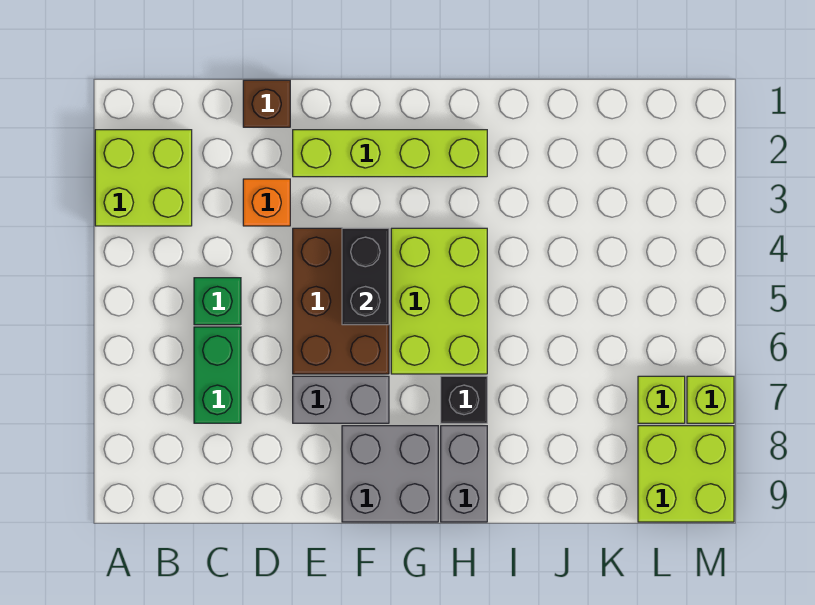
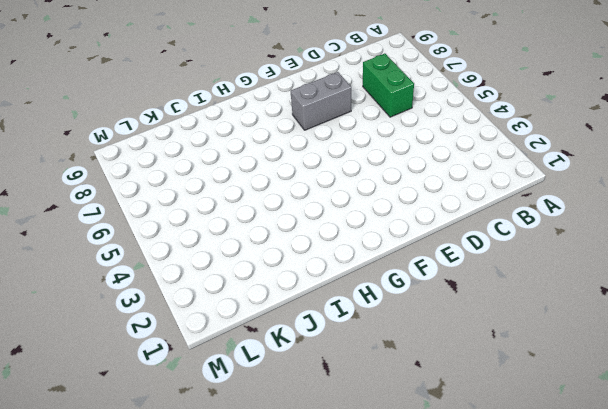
none -> lime 2x2 brick [95,130,192,226]
none -> green 1x1 brick [194,278,241,325]
none -> brown 1x1 brick [243,80,290,127]

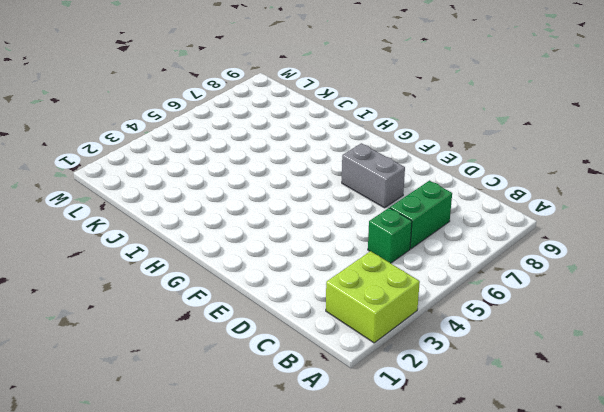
none -> brown 1x1 brick [243,80,290,127]
none -> orange 1x1 brick [243,179,290,226]
none -> lime 1x4 brick [293,130,487,177]

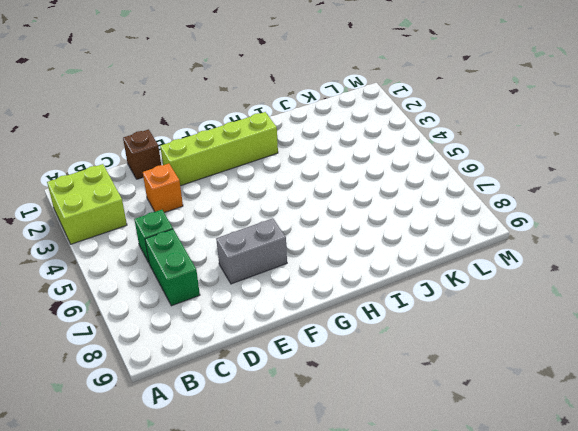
none -> brown 2x3 brick [293,228,389,374]
none -> grey 2x2 brick [342,426,438,522]
none -> lime 2x3 brick [391,228,487,374]

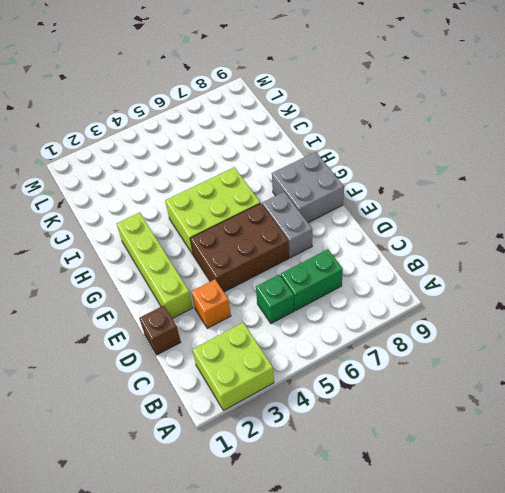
none -> black 1x1 brick [441,376,487,423]
none -> grey 1x2 brick [441,426,487,522]
none -> lime 1x1 brick [638,376,685,423]

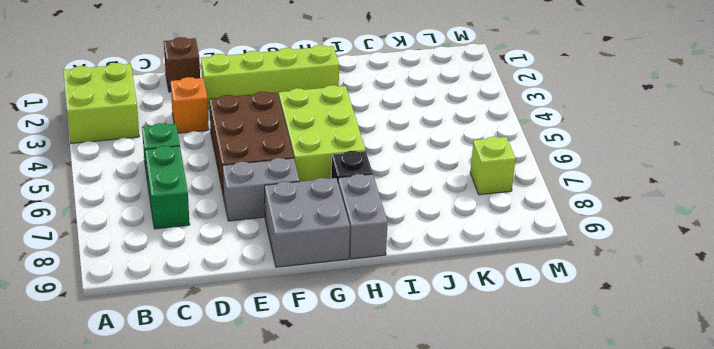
none -> lime 2x2 brick [638,426,734,522]
none -> lime 1x1 brick [687,376,734,423]
none -> black 1x2 brick [342,228,389,325]

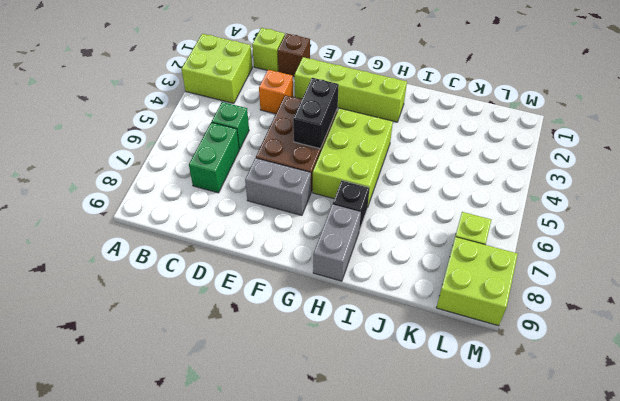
lime 1x1 brick [252,28,285,72] -> lime 1x1 brick moved to [687,376,734,423]
none -> grey 2x2 brick [342,426,438,522]

